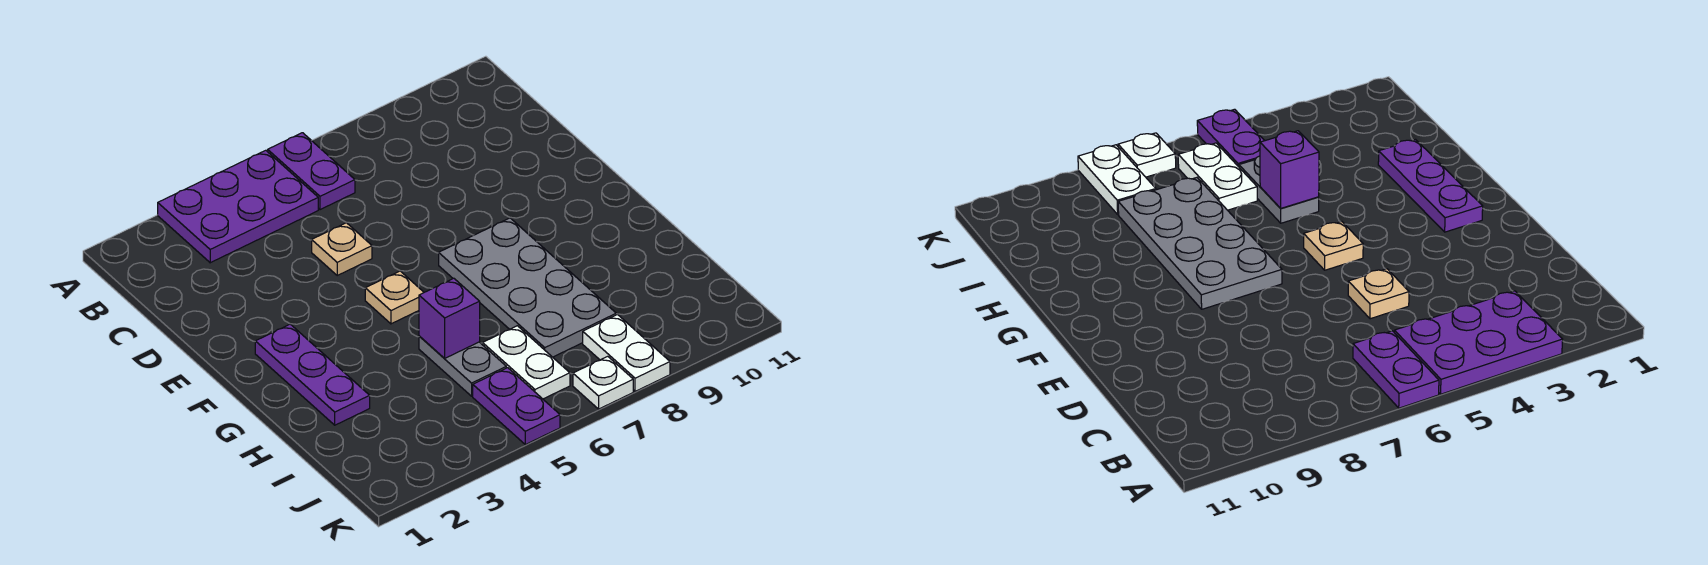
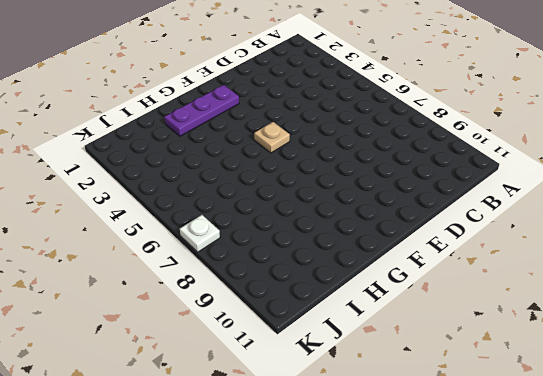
none -> purple 2x3 plate [158,150,318,263]
none -> purple 1x2 plate [268,133,355,210]
none -> tan 1x1 plate [312,223,372,275]

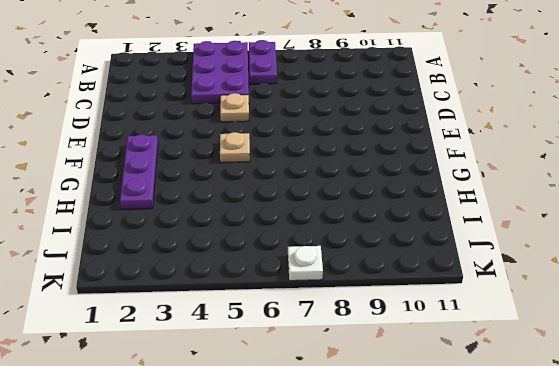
purple 2x3 plate [191,41,249,104] -> purple 2x3 plate turned to [158,150,318,263]
none -> grey 2x4 plate [439,218,616,357]
none -> grey 1x2 plate [419,336,506,396]
none -> white 1x2 plate [483,326,570,399]

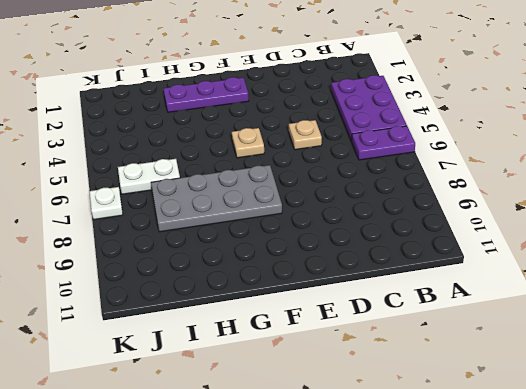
none -> grey 1x2 plate [419,336,506,396]
none -> purple 1x2 plate [473,368,560,444]
none -> white 1x2 plate [583,315,670,391]

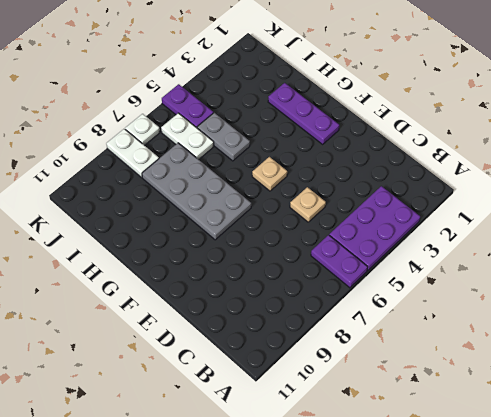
none -> purple 1x1 brick [419,278,480,359]

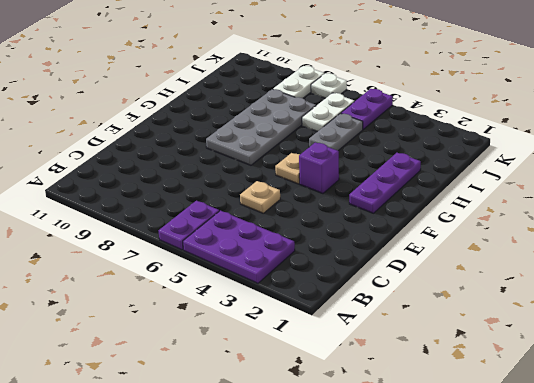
purple 1x1 brick [299,142,339,194] -> purple 1x1 brick moved to [419,278,480,359]

